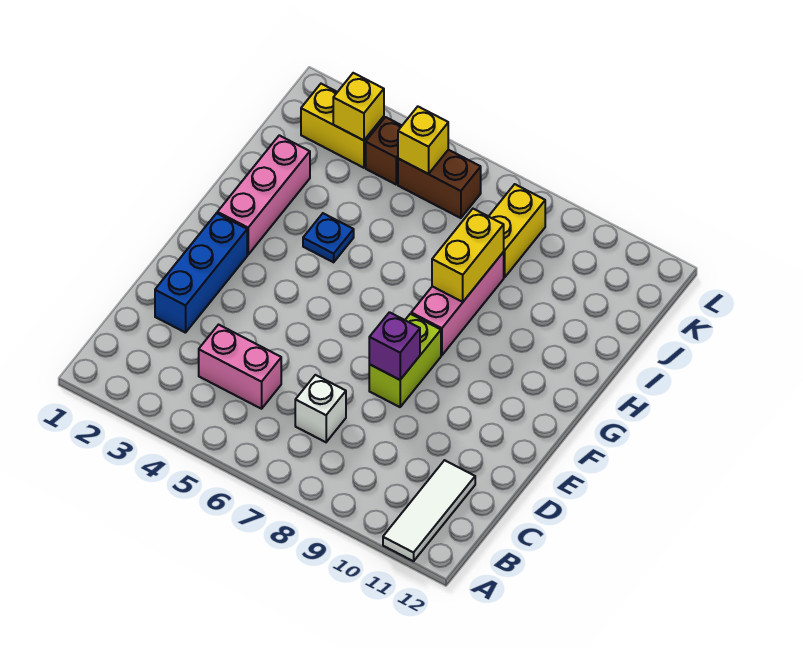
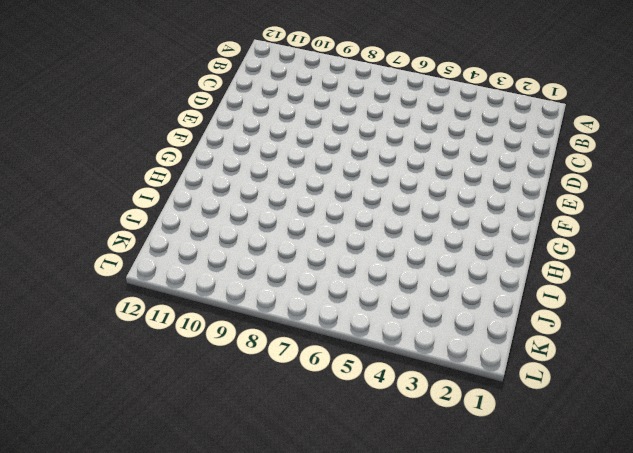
none -> white 1x3 tile [383,460,475,561]
none -> pink 1x2 brick [199,325,281,409]
none -> white 1x1 brick [295,375,346,442]

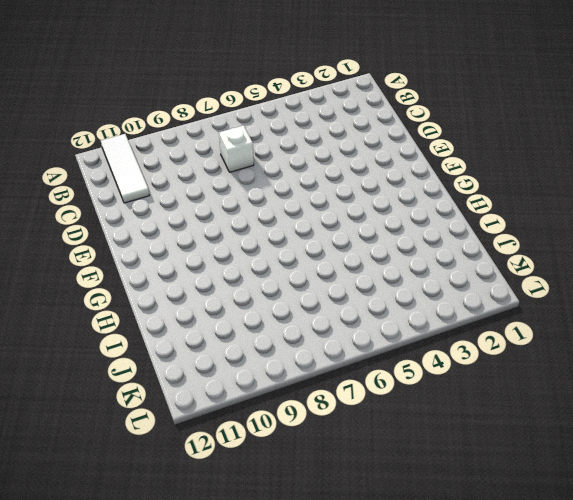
none -> pink 1x2 brick [199,325,281,409]
none -> blue 1x3 brick [155,213,247,333]
none -> lime 1x2 brick [369,314,441,407]

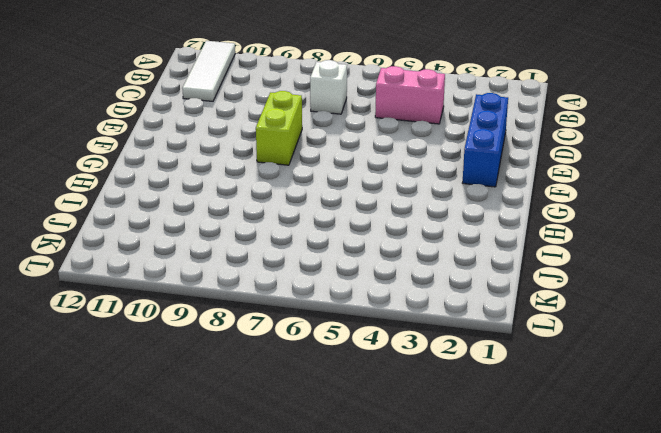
none -> pink 1x3 brick [217,135,310,255]
none -> pink 1x3 brick [411,252,504,355]
none -> blue 1x1 plate [303,213,354,262]

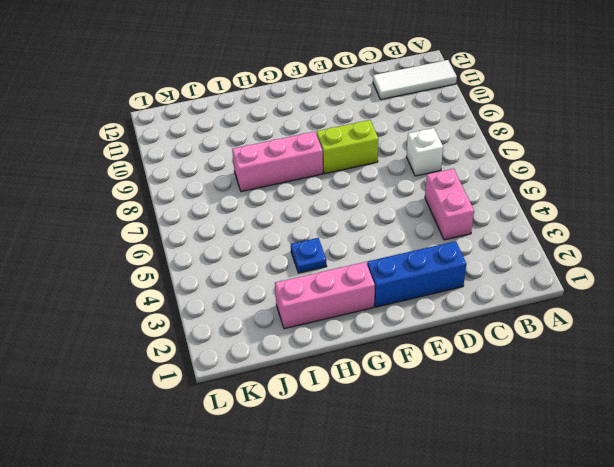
none -> yellow 1x2 brick [489,184,545,278]
none -> yellow 1x2 brick [301,84,384,168]
none -> brown 1x1 brick [366,117,402,184]

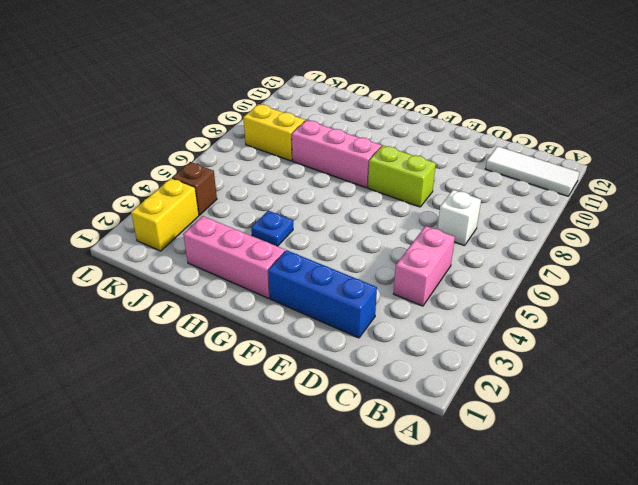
none -> brown 1x2 brick [398,150,481,218]
none -> purple 1x1 brick [369,312,420,380]
none -> yellow 1x2 brick [432,209,504,302]

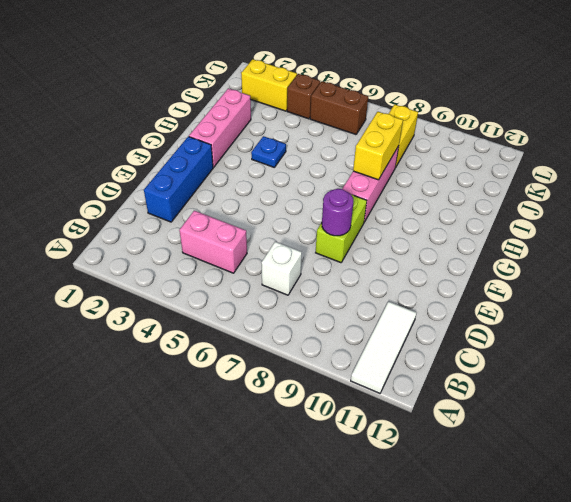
purple 1x1 round brick [322,189,353,236] -> purple 1x1 brick [369,312,420,380]
none -> yellow 1x1 brick [333,73,384,140]
none -> yellow 1x1 brick [398,107,448,174]

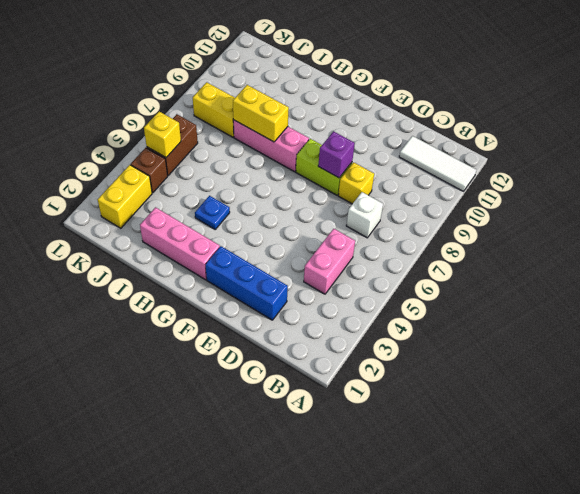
yellow 1x1 brick [338,162,374,204] -> yellow 1x1 brick moved to [333,73,384,140]

